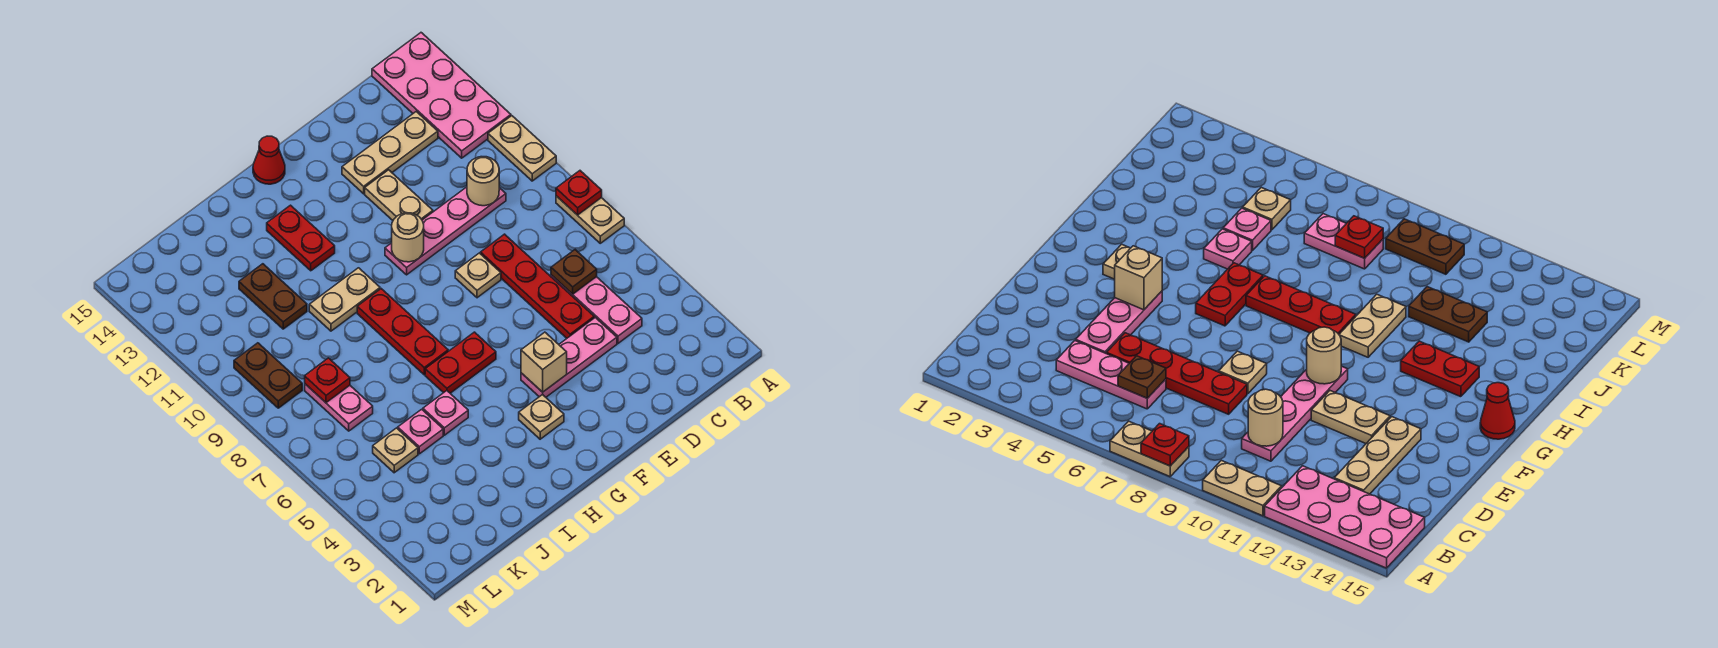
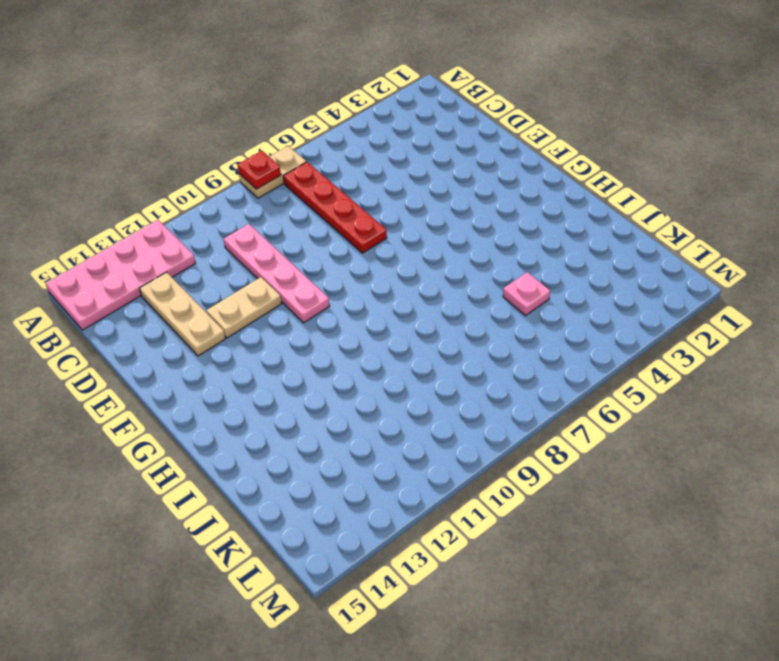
red 1x4 plate [283,162,387,253] -> red 1x4 plate turned to [481,234,594,338]
none -> tan 1x2 plate [488,116,556,181]
none -> pink 1x3 plate [551,275,642,343]
none -> pink 1x3 plate [521,318,617,397]

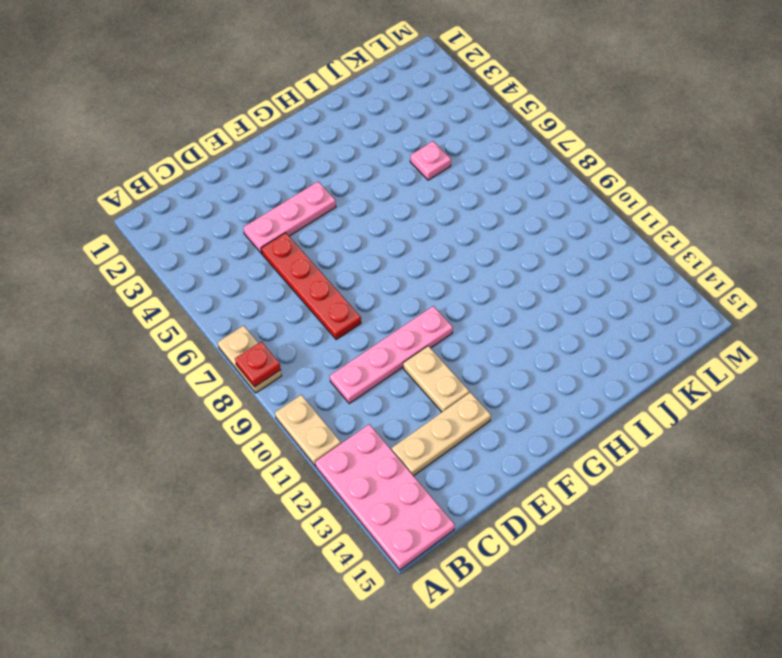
none -> pink 1x3 plate [551,275,642,343]
none -> tan 1x1 plate [455,253,501,298]
none -> tan 1x1 plate [519,394,564,439]

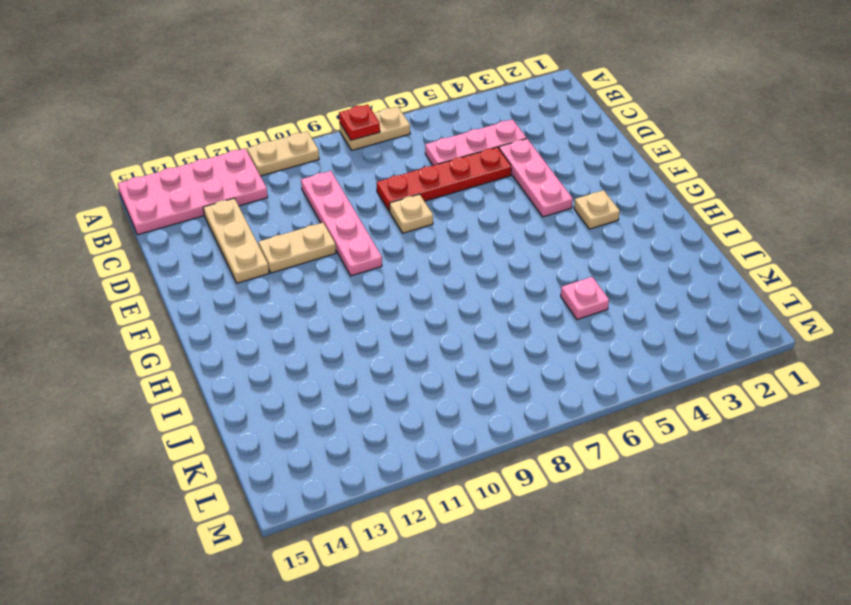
none -> red 1x2 plate [425,332,496,393]
none -> red 1x1 cone [253,136,285,184]
none -> red 1x3 plate [357,289,448,375]

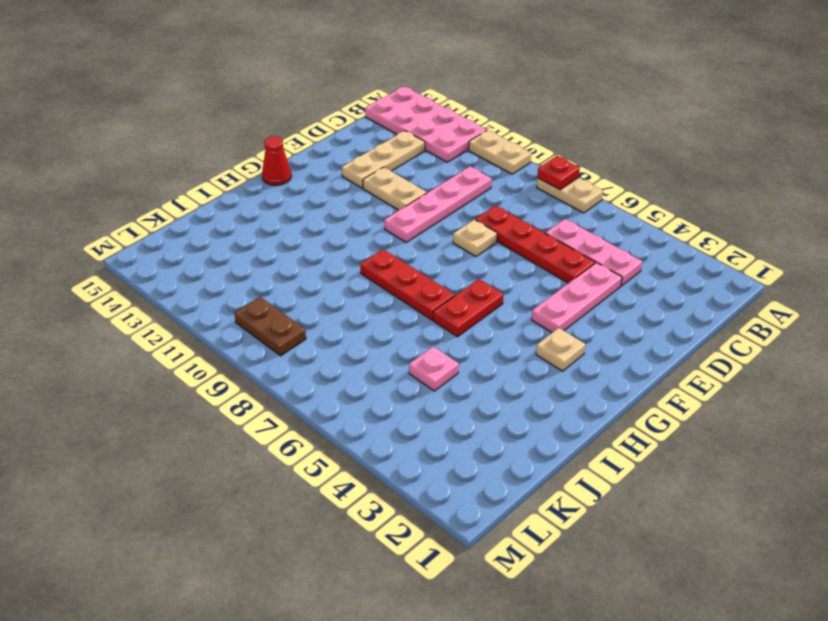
none -> tan 1x2 plate [309,268,380,331]
none -> red 1x2 plate [267,205,335,271]
none -> pink 1x1 plate [423,391,468,435]

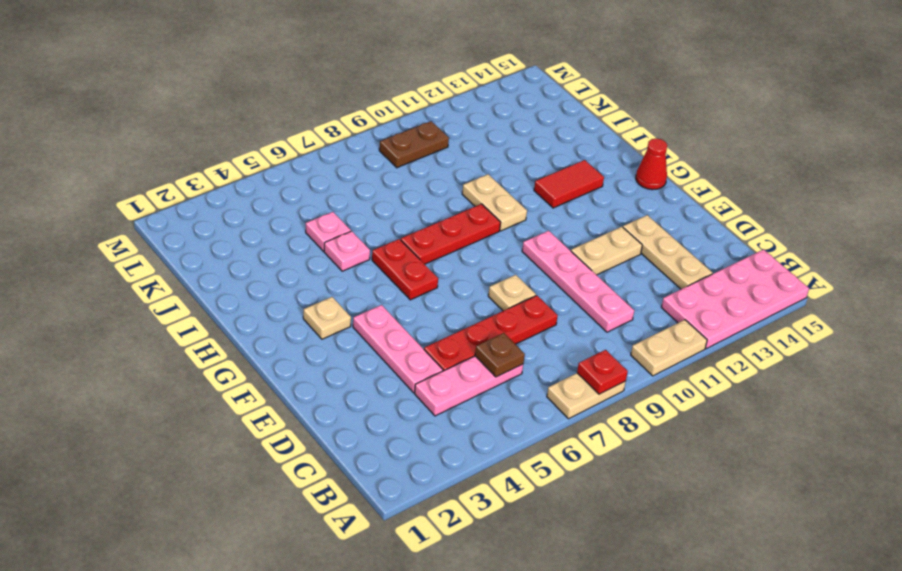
red 1x2 tile [534,160,604,208] -> red 1x2 plate [267,205,335,271]
none -> brown 1x2 plate [239,264,307,329]
none -> tan 1x1 plate [373,428,418,473]
none -> pink 1x2 plate [305,384,373,431]

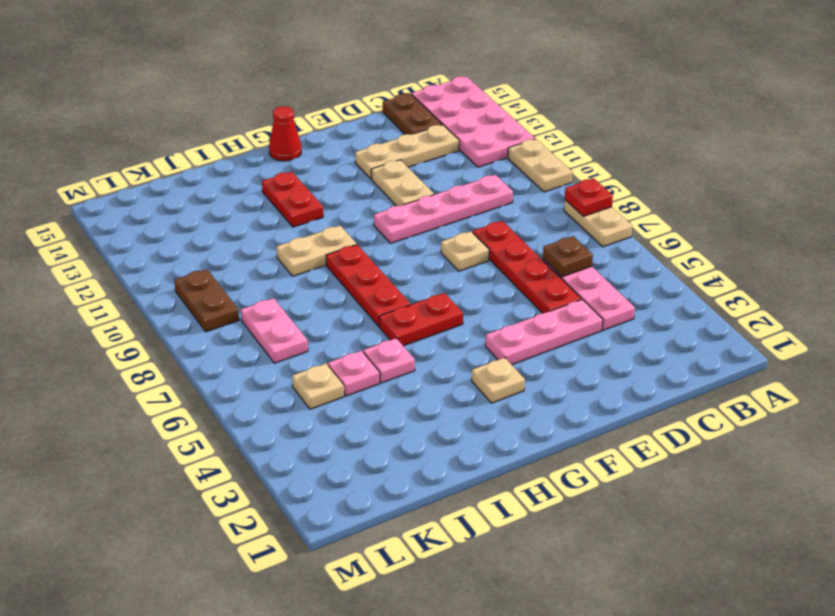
brown 1x2 plate [383,94,442,135] -> brown 1x2 plate moved to [239,264,307,329]
none -> tan 1x1 round brick [467,157,499,206]
none -> tan 1x1 brick [521,332,567,392]
none -> tan 1x1 round brick [392,213,424,262]

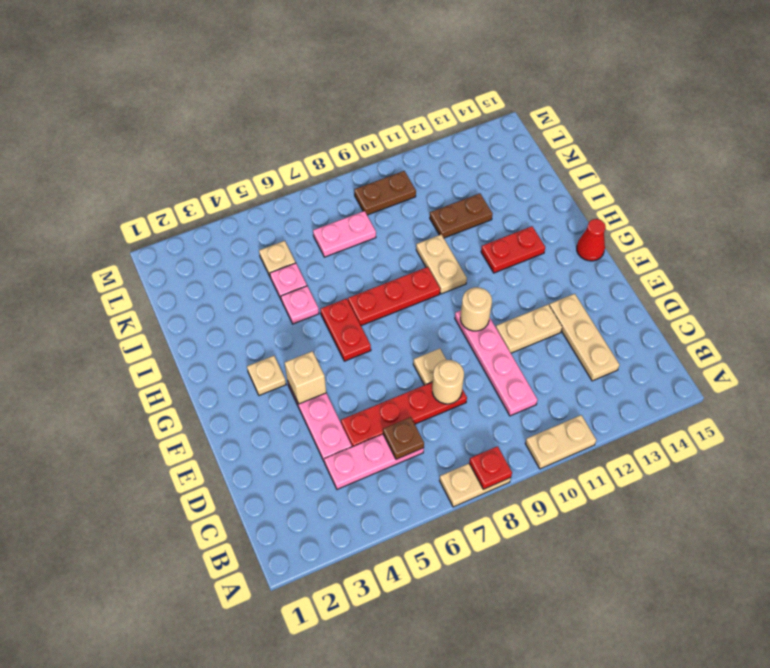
tan 1x1 round brick [432,360,464,404] -> tan 1x1 round brick moved to [467,157,499,206]
none -> pink 2x4 plate [372,33,511,158]
none -> red 1x1 plate [305,358,350,403]

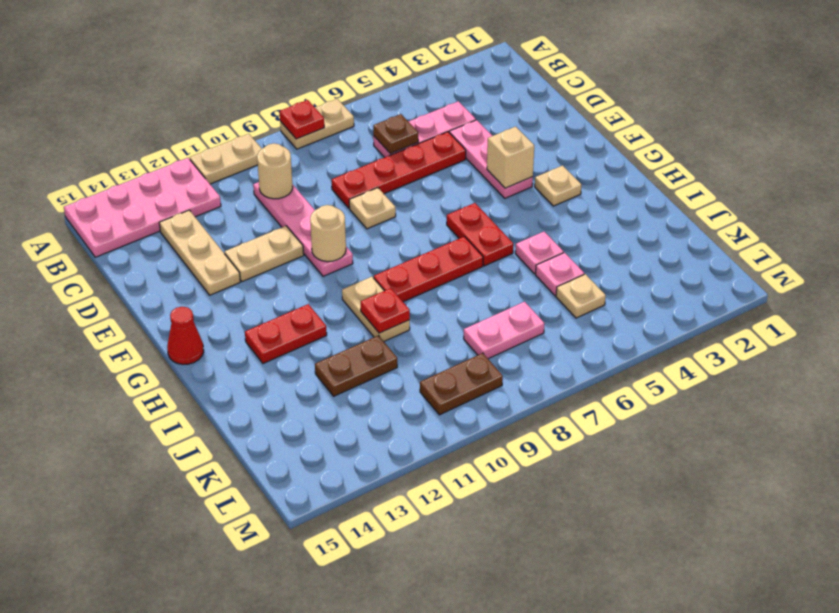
red 1x1 plate [361,288,410,333] -> red 1x1 plate moved to [305,358,350,403]

